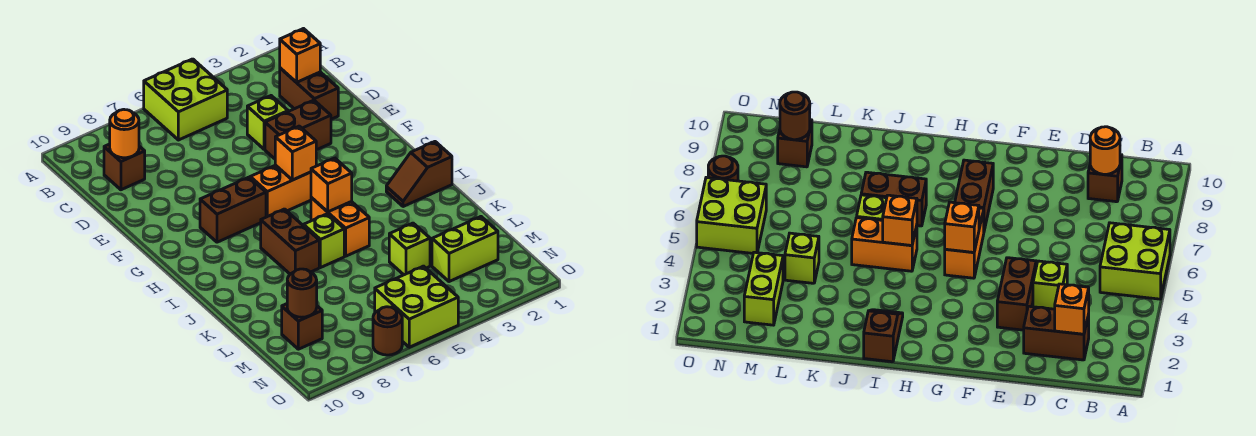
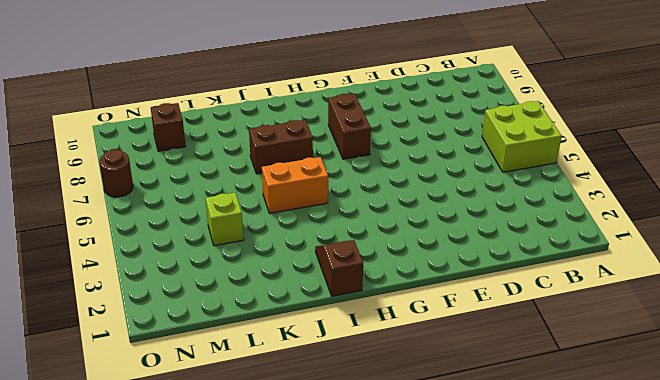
none -> brown 1x2 brick [280,68,338,119]
none -> brown 1x1 brick [104,144,145,190]
none -> lime 1x1 brick [247,96,288,149]

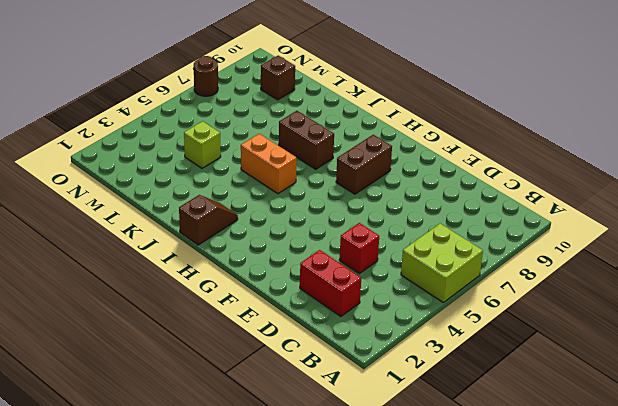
red 1x2 brick [300,250,361,317] -> brown 1x2 brick [280,68,338,119]
red 1x1 brick [339,223,379,273] -> lime 1x1 brick [247,96,288,149]
none -> brown 1x1 brick [104,144,145,190]
none -> brown 1x2 brick [265,100,331,159]
none -> orange 1x2 brick [250,165,311,217]

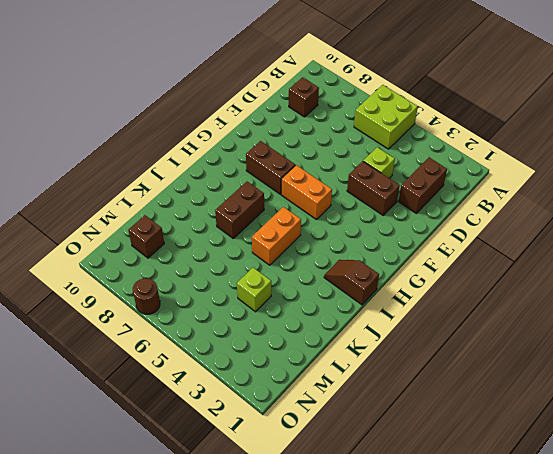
none -> lime 1x1 brick [304,214,344,268]
none -> lime 1x2 brick [432,217,498,282]
none -> lime 2x2 brick [375,266,458,347]

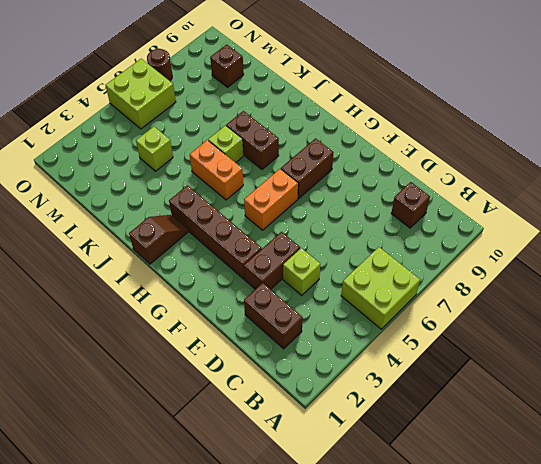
brown 1x4 brick [169,185,262,279] -> none
none -> lime 1x2 brick [432,217,498,282]
none -> orange 1x1 brick [280,29,320,82]
none -> orange 1x1 round brick [110,109,139,158]

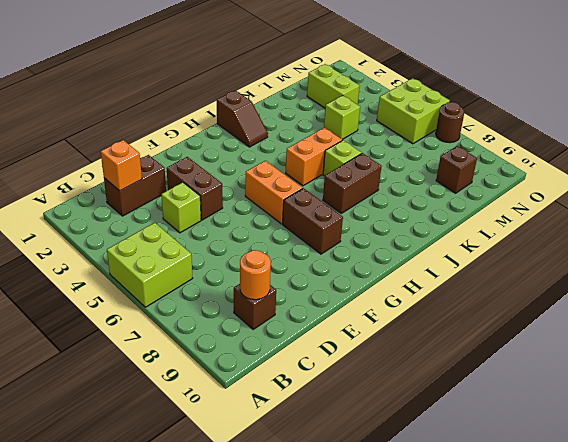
none -> orange 1x1 brick [275,126,316,180]
none -> orange 1x1 brick [311,158,352,212]
none -> brown 1x1 round brick [287,269,317,317]

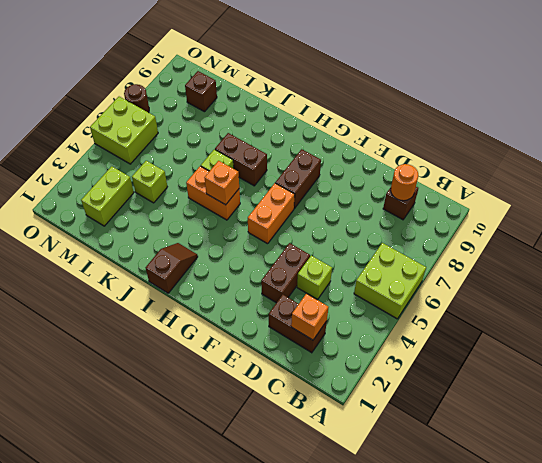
none -> orange 1x1 brick [275,126,316,180]
none -> brown 1x1 round brick [287,269,317,317]

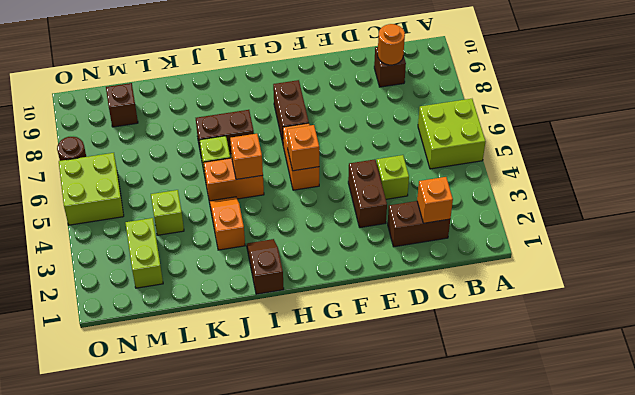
orange 1x2 slope [209,197,245,250] -> none
none -> brown 1x1 round brick [287,269,317,317]

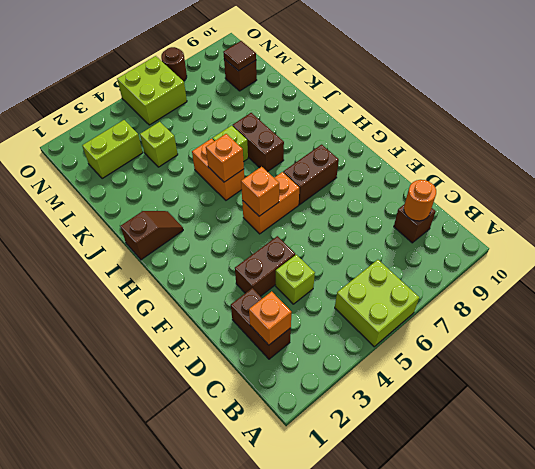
brown 1x1 tile [223,41,256,71] -> brown 1x1 round brick [287,269,317,317]

